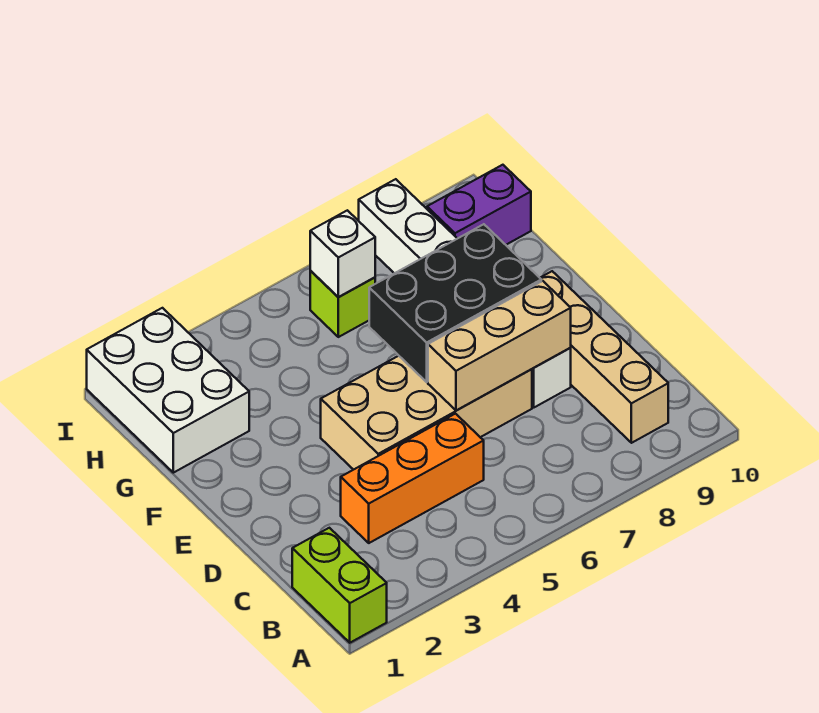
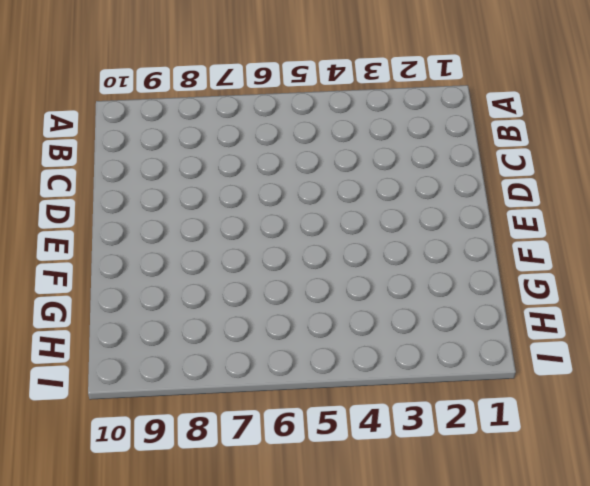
none -> lime 1x2 brick [292,528,387,643]
none -> tan 1x4 brick [540,271,668,443]

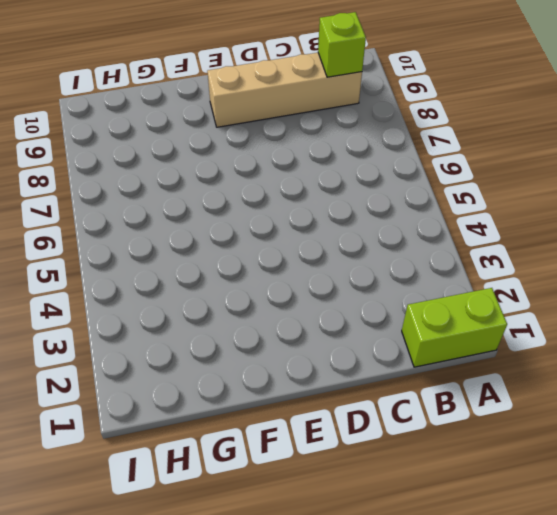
lime 1x1 brick [318,12,366,77] -> lime 1x1 brick moved to [310,271,375,337]
none -> orange 1x3 brick [341,414,484,543]
none -> tan 2x4 brick [321,356,532,470]

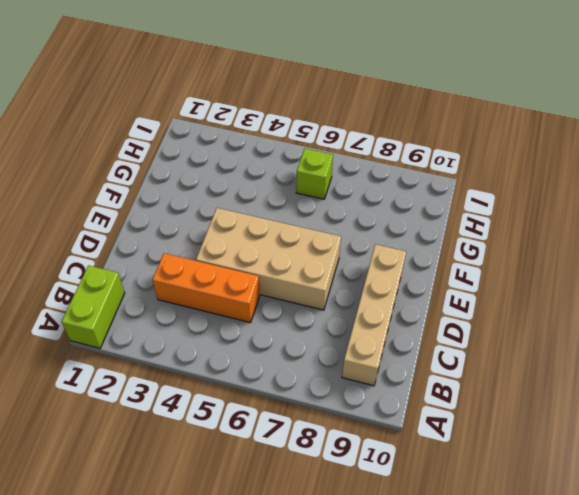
none -> white 1x6 brick [359,179,571,407]
none -> white 2x3 brick [87,308,249,473]

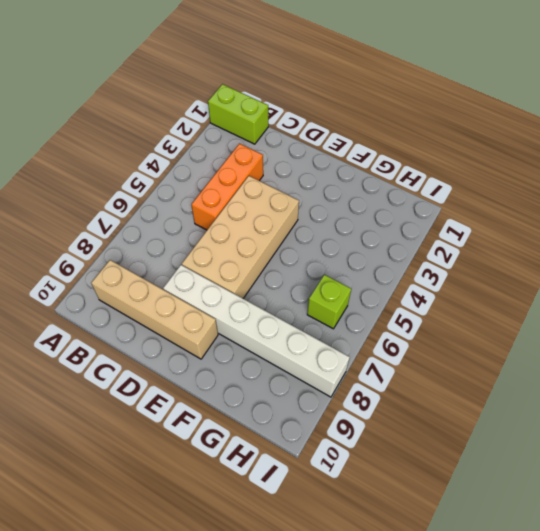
none -> white 2x3 brick [87,308,249,473]
none -> purple 1x2 brick [427,165,531,245]

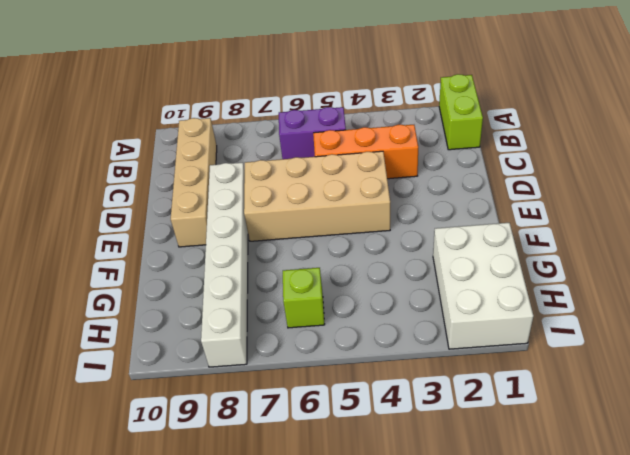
purple 1x2 brick [279,107,346,159] -> purple 1x2 brick moved to [427,165,531,245]
none -> tan 1x3 brick [428,281,571,411]
none -> black 2x3 brick [369,224,541,382]

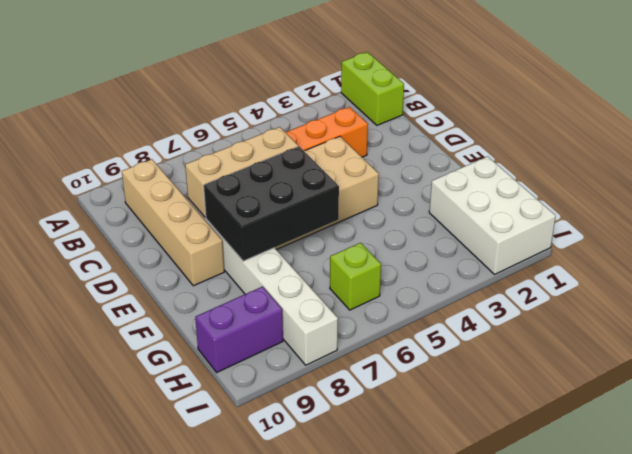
none -> white 1x1 brick [310,210,375,297]

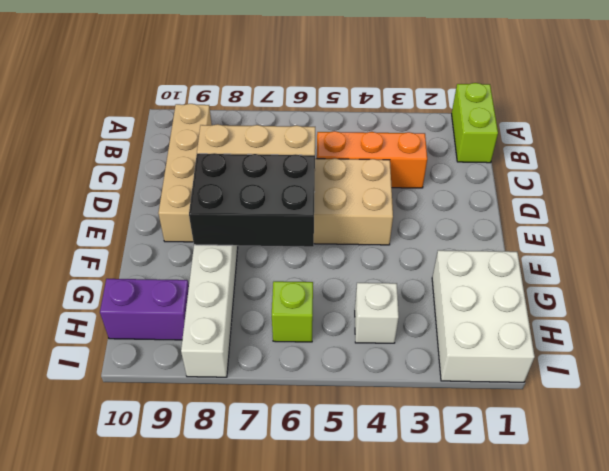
white 1x1 brick [355,283,399,343] -> white 1x1 brick moved to [310,210,375,297]

